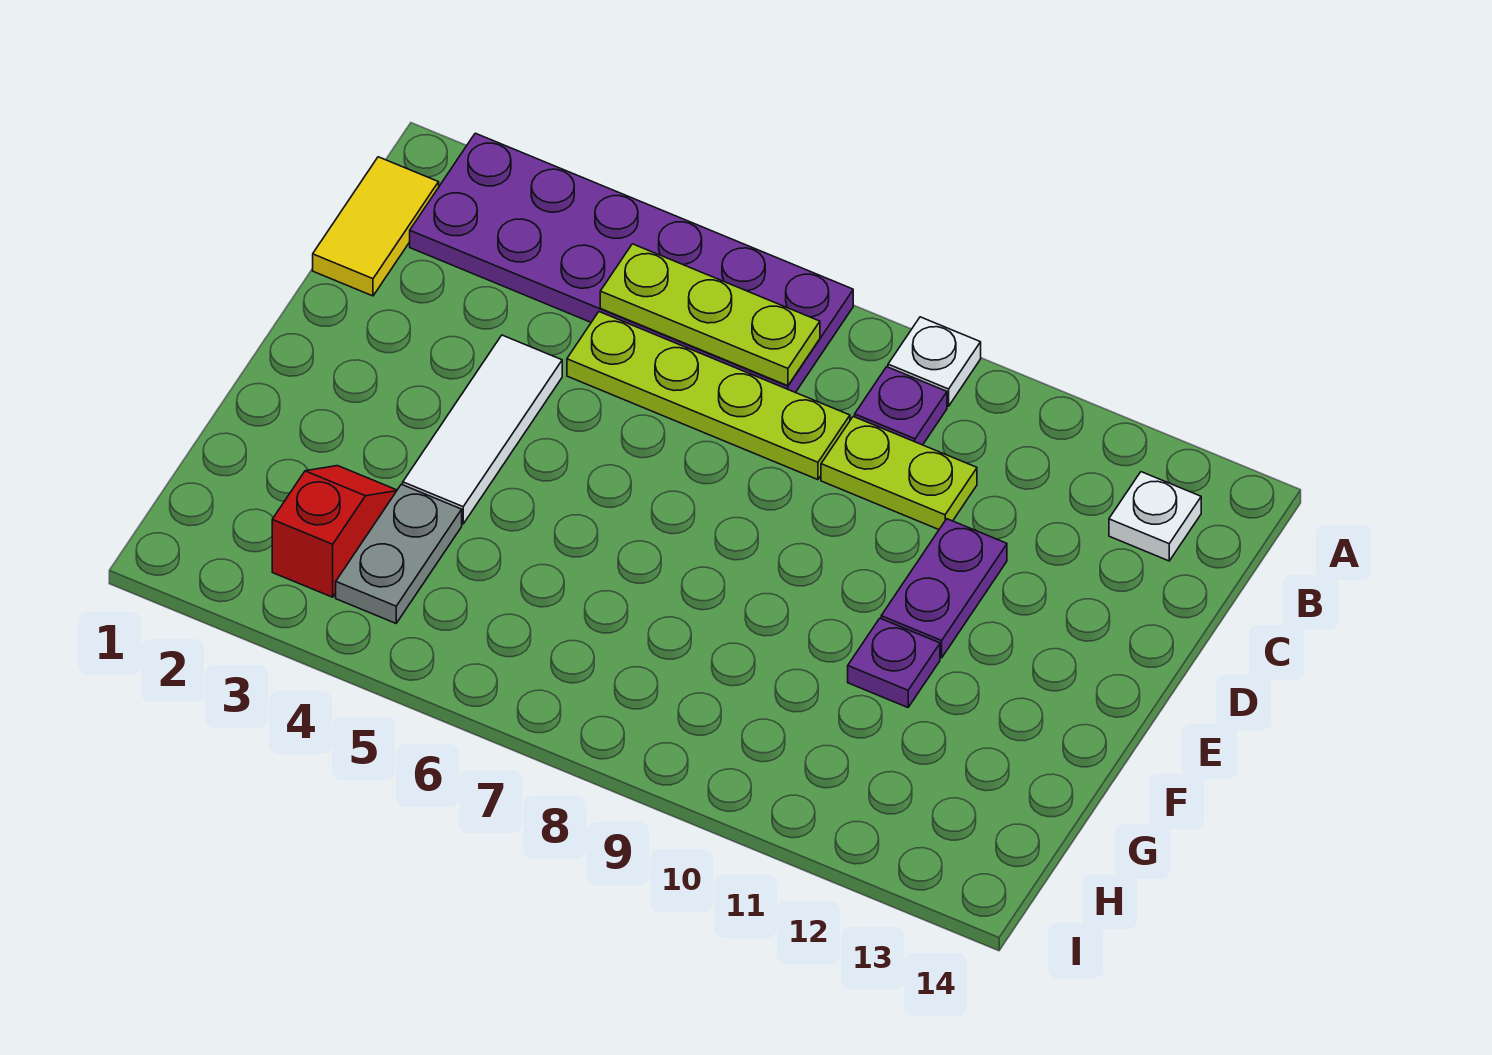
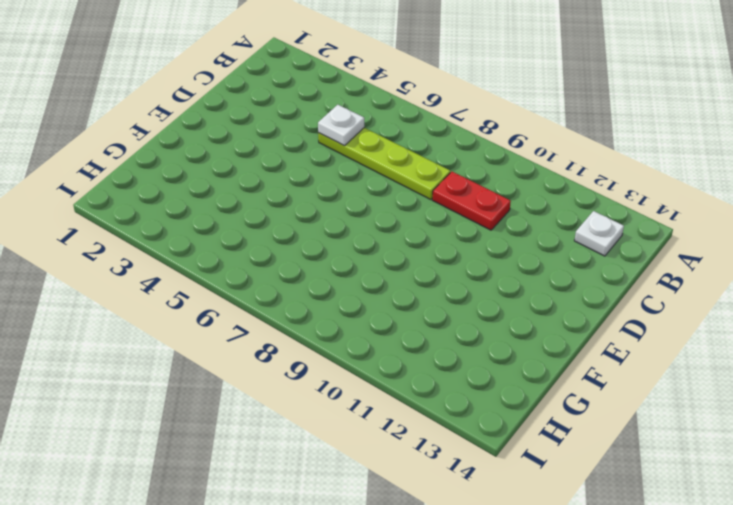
white 1x1 plate [318,105,364,146] -> white 1x1 plate moved to [888,317,981,406]
red 1x2 plate [432,172,511,230] -> lime 1x2 plate [821,417,977,529]
none -> purple 2x6 plate [410,133,853,392]
none -> yellow 1x2 tile [313,157,439,296]
none -> purple 1x1 plate [855,367,947,445]

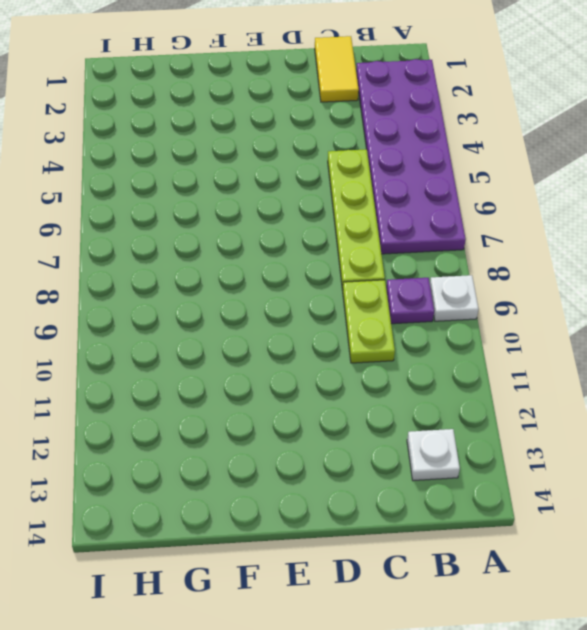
yellow 1x2 tile [315,36,359,102] -> yellow 1x2 tile turned to [313,157,439,296]
none -> white 1x3 tile [403,335,562,524]
none -> purple 1x2 plate [881,519,1007,658]
none -> purple 1x1 plate [848,618,940,707]

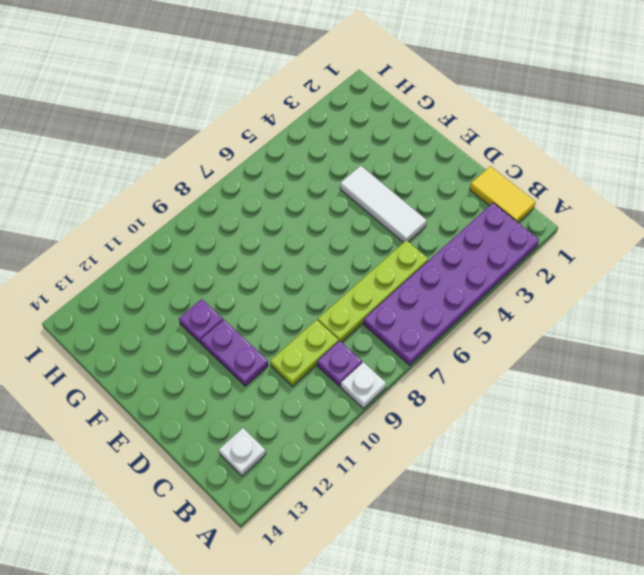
none -> red 1x2 slope [272,466,397,597]
none -> grey 1x2 plate [336,484,462,623]
none -> lime 1x3 plate [600,244,820,386]

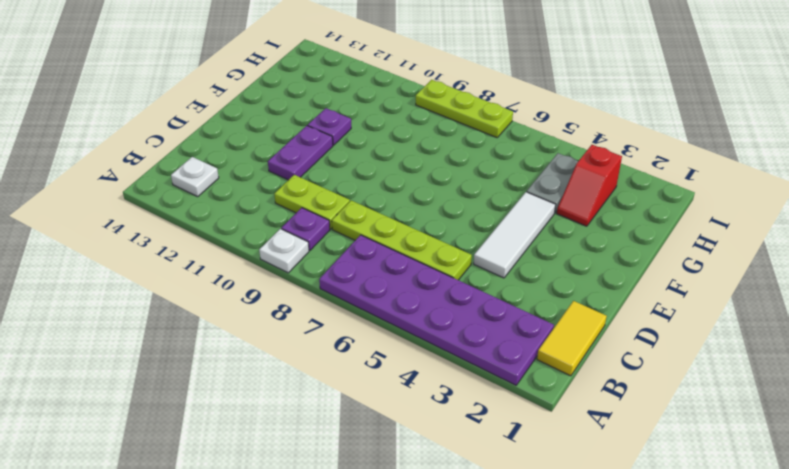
lime 1x3 plate [416,80,513,138] -> lime 1x3 plate moved to [600,244,820,386]

